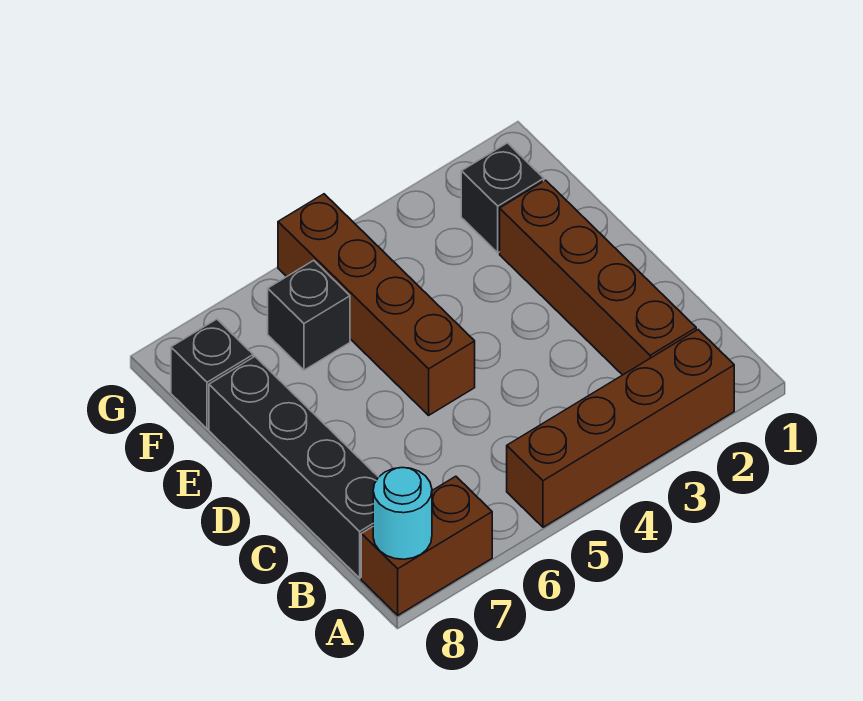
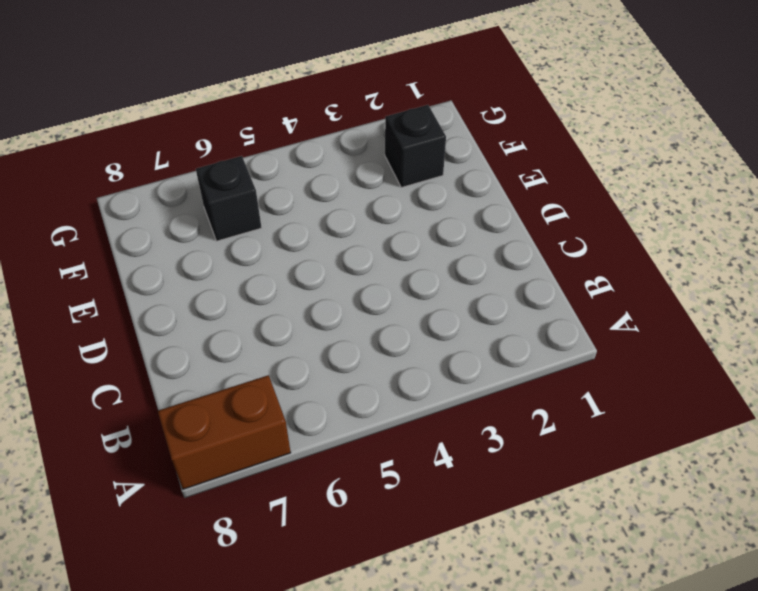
none -> brown 1x4 brick [507,330,734,527]
none -> brown 1x4 brick [500,180,696,375]

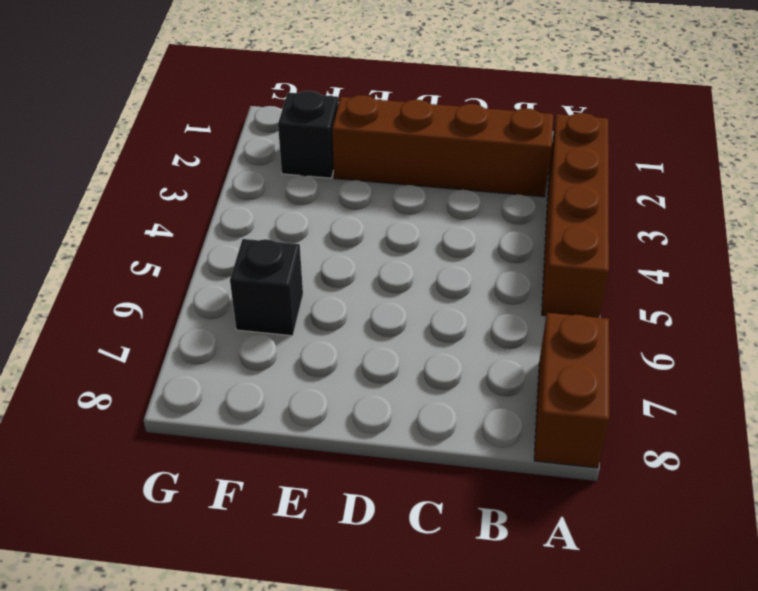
none -> black 1x4 brick [209,357,378,578]
none -> brown 1x4 brick [278,194,475,415]

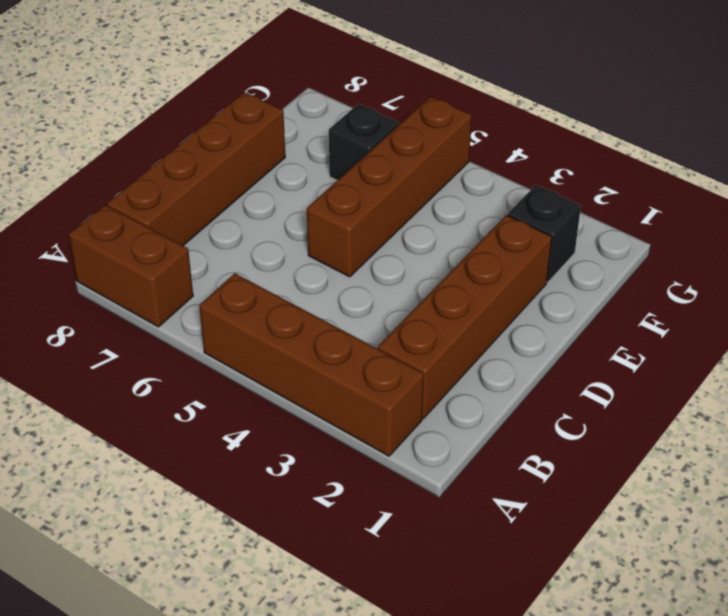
brown 1x4 brick [107,92,285,246] -> black 1x4 brick [209,357,378,578]
none -> black 1x1 brick [171,319,253,429]
none -> cyan 1x1 round brick [373,468,432,559]

